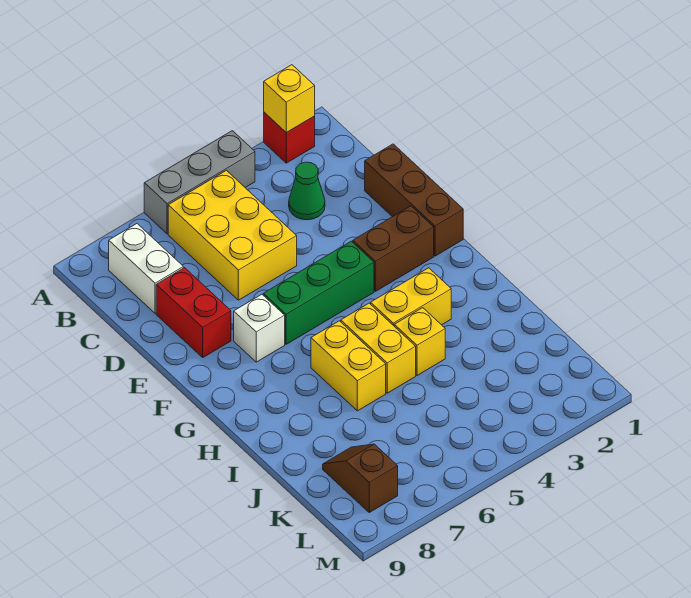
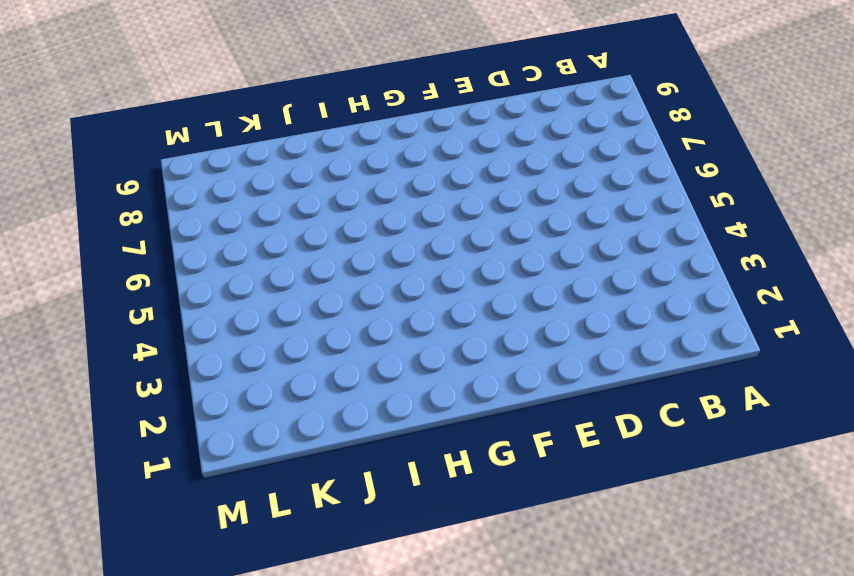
none -> red 1x1 brick [264,112,315,163]
none -> grey 1x3 brick [144,131,255,234]
none -> yellow 2x3 brick [168,170,297,300]

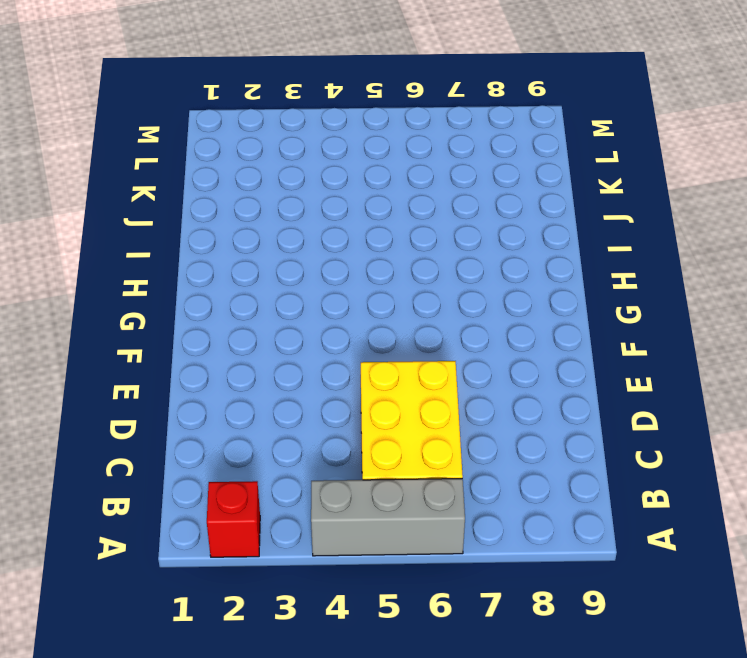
none -> white 1x2 brick [109,224,183,313]
none -> green 1x1 cone [289,162,325,220]
none -> brown 1x3 brick [365,144,463,256]

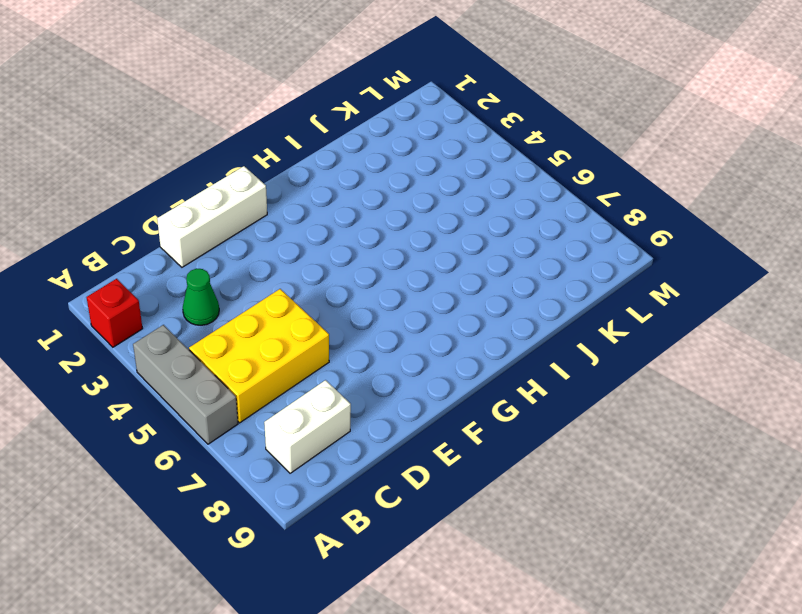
white 1x3 brick [157,166,267,267] -> brown 1x3 brick [365,144,463,256]
none -> red 1x2 brick [156,268,231,357]
none -> brown 1x2 brick [353,206,434,291]
none -> green 1x3 brick [263,241,374,344]

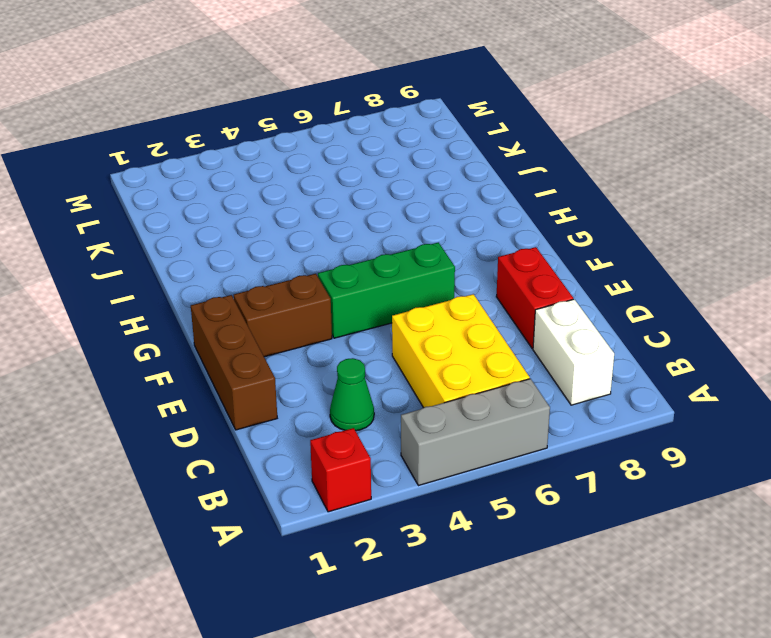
none -> white 1x1 brick [234,294,285,362]
none -> yellow 1x2 brick [371,268,451,326]
none -> yellow 1x2 brick [341,303,416,393]

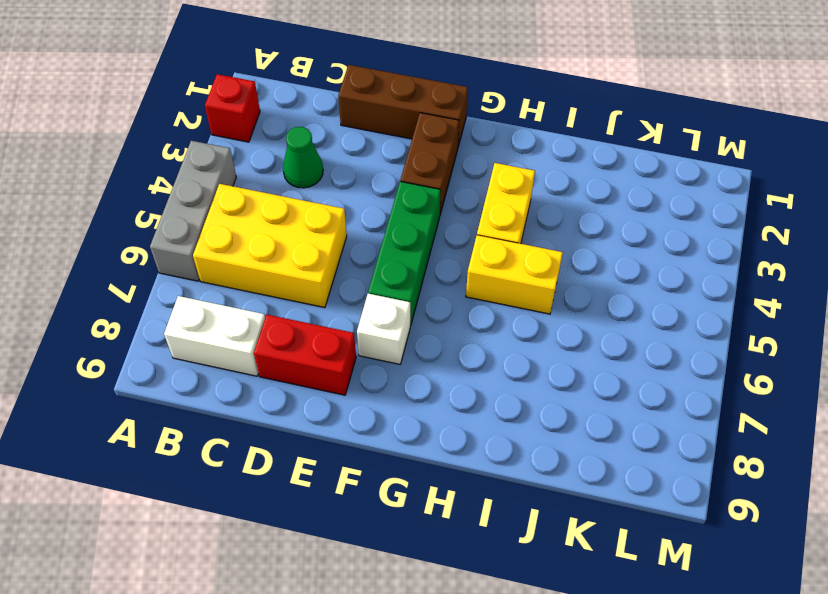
none -> yellow 1x2 brick [311,321,386,411]
none -> yellow 1x1 brick [394,308,445,375]
none -> brown 1x2 slope [323,444,398,512]

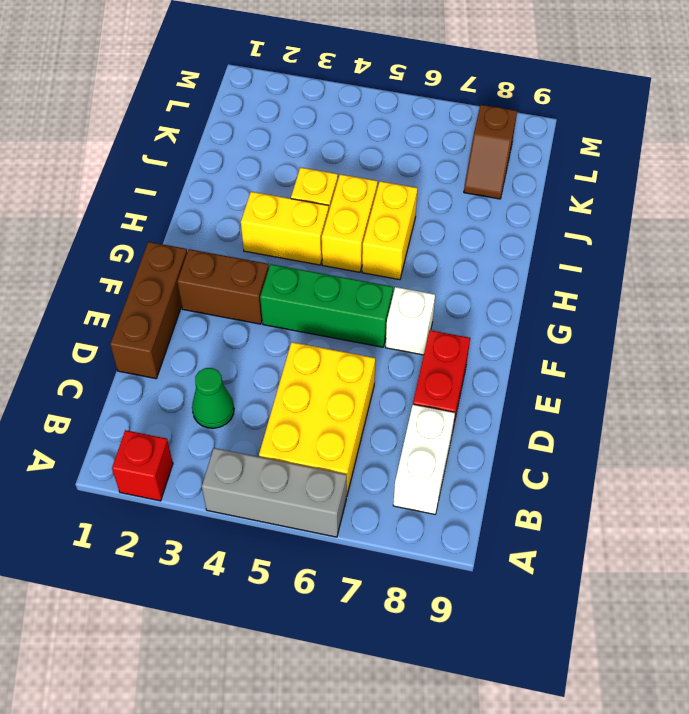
none -> yellow 1x1 brick [264,65,315,133]

